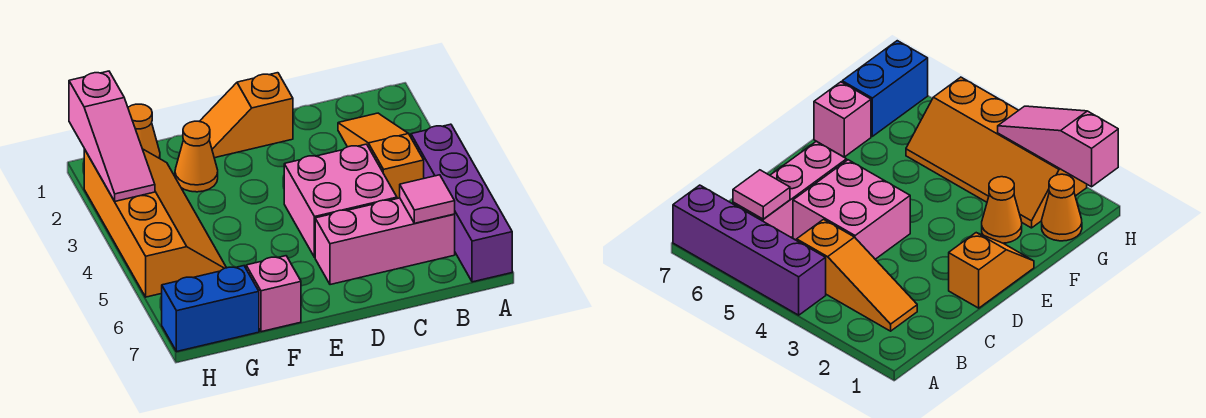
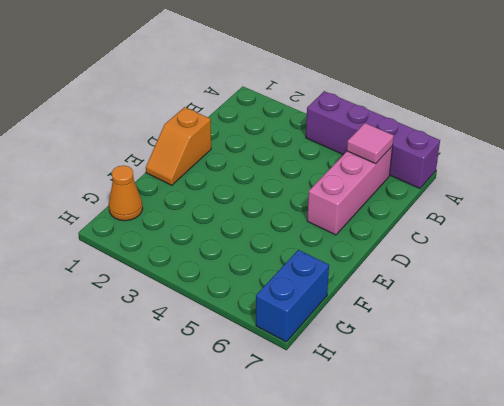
none -> orange 1x3 slope [338,113,424,199]
none -> pink 2x2 brick [284,144,397,257]
none -> orange 1x1 cone [175,121,218,192]

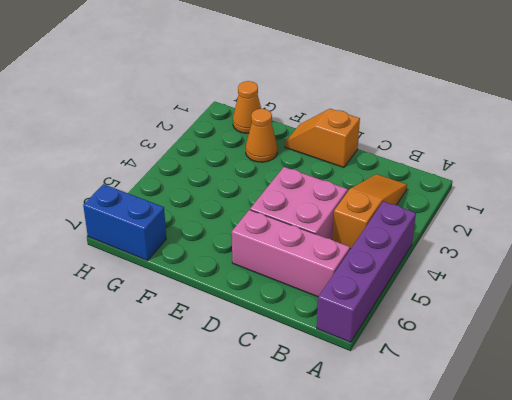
none -> pink 1x1 brick [246,256,301,332]
none -> orange 2x4 slope [84,149,226,297]
none -> pink 1x1 tile [400,175,455,223]

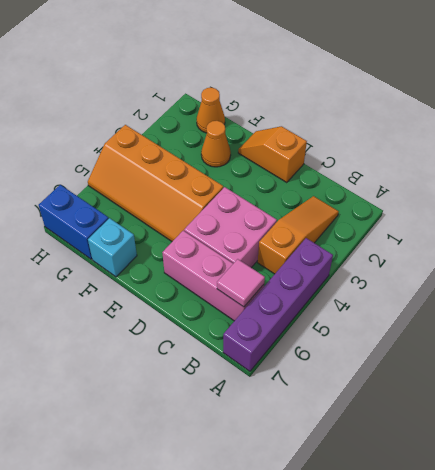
orange 2x4 slope [88,125,223,241] -> orange 2x4 slope turned to [84,149,226,297]
cyan 1x1 brick [88,218,137,277] -> pink 1x1 brick [246,256,301,332]
none -> pink 1x3 slope [69,71,155,201]

